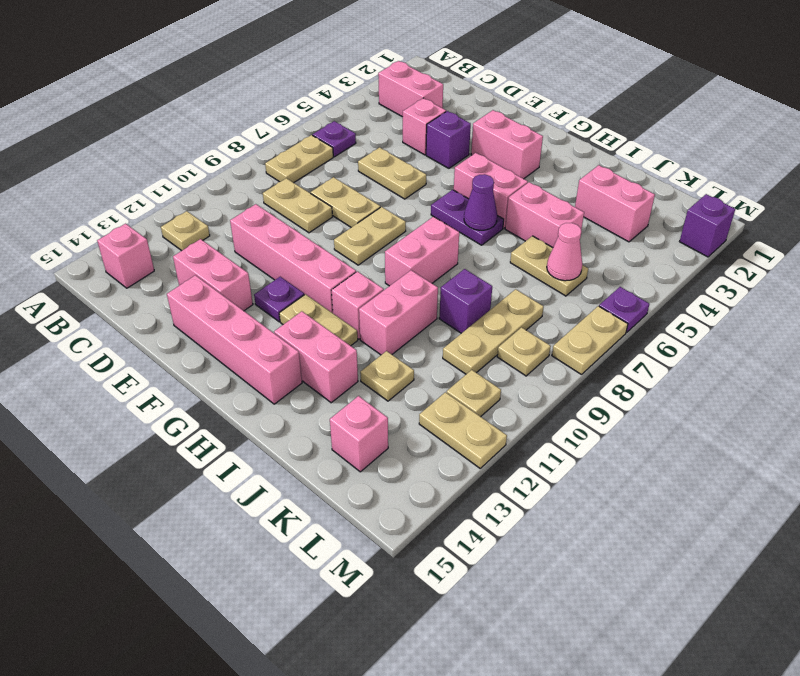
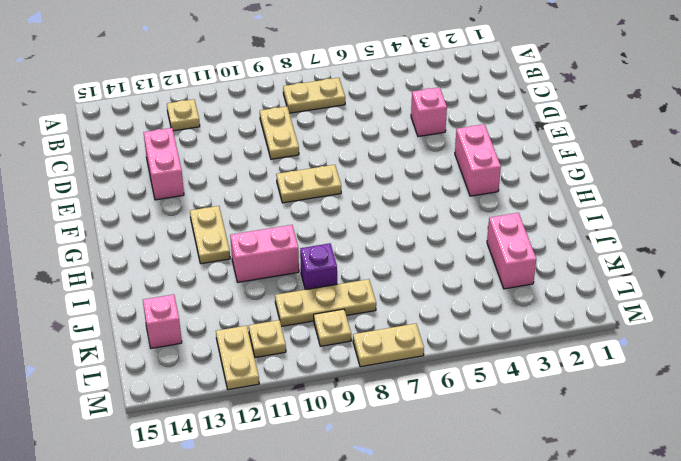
none -> pink 1x2 brick [378,61,443,117]
none -> purple 1x1 plate [313,121,356,157]
none -> pink 1x1 brick [97,224,154,288]
none -> tan 1x2 plate [358,147,426,199]

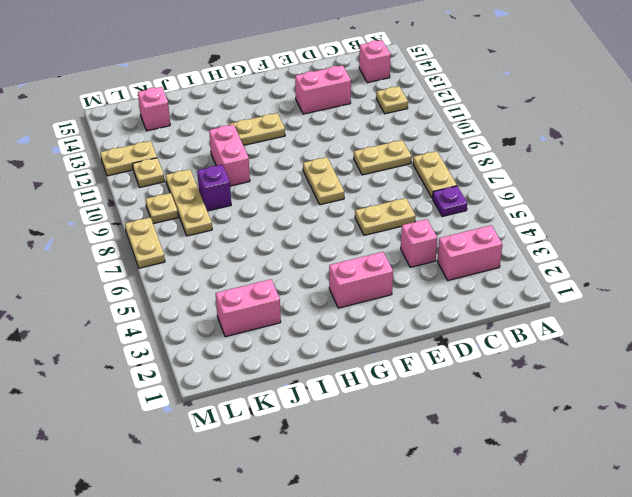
none -> tan 1x2 plate [311,177,380,227]
none -> pink 1x4 brick [230,204,356,313]
none -> purple 1x1 brick [426,111,471,168]
none -> pink 1x4 brick [167,275,302,404]

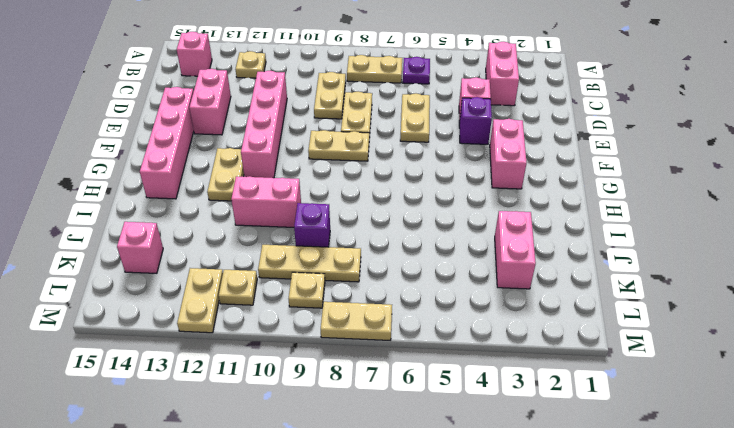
none -> purple 1x1 plate [254,277,304,322]
none -> pink 1x2 brick [454,153,528,228]
none -> purple 1x2 plate [431,190,504,245]
none -> pink 1x2 brick [385,217,459,286]

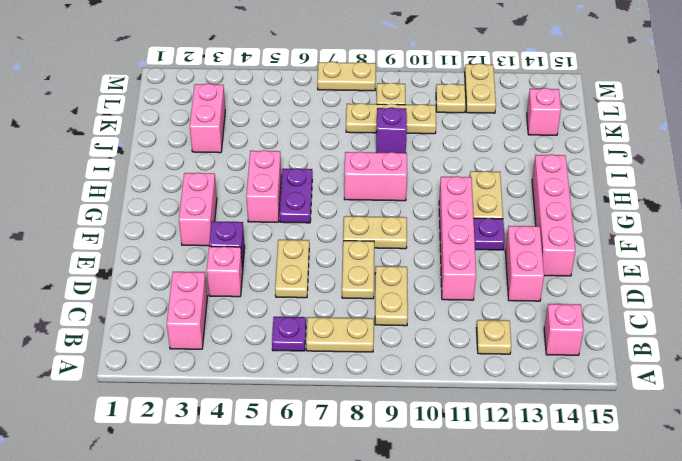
none -> pink 1x1 brick [332,271,384,339]
none -> pink 1x2 brick [274,311,358,403]
none -> pink 1x2 brick [505,182,584,247]
none -> pink 1x2 brick [359,270,438,355]

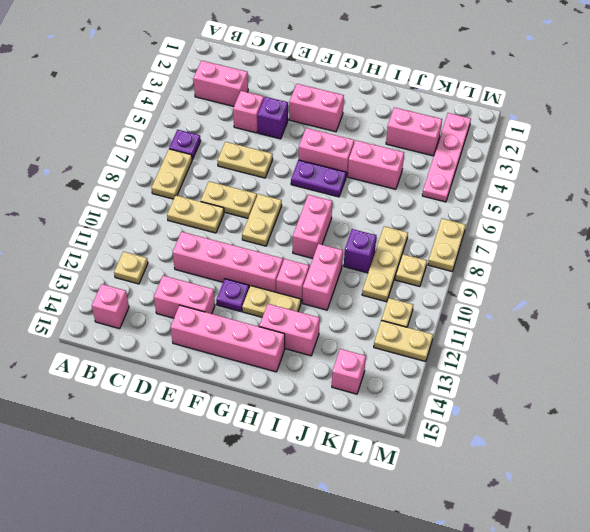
pink 1x4 plate [422,113,471,202] -> none
none -> tan 1x2 plate [510,236,588,296]
none -> tan 1x1 plate [360,351,414,401]
none -> purple 1x1 brick [680,194,735,257]
none -> purple 1x1 plate [599,287,649,333]

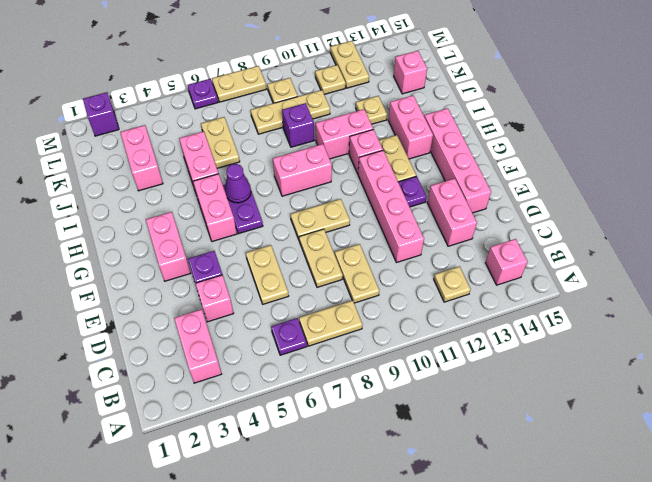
none -> pink 1x1 cone [547,223,582,281]

